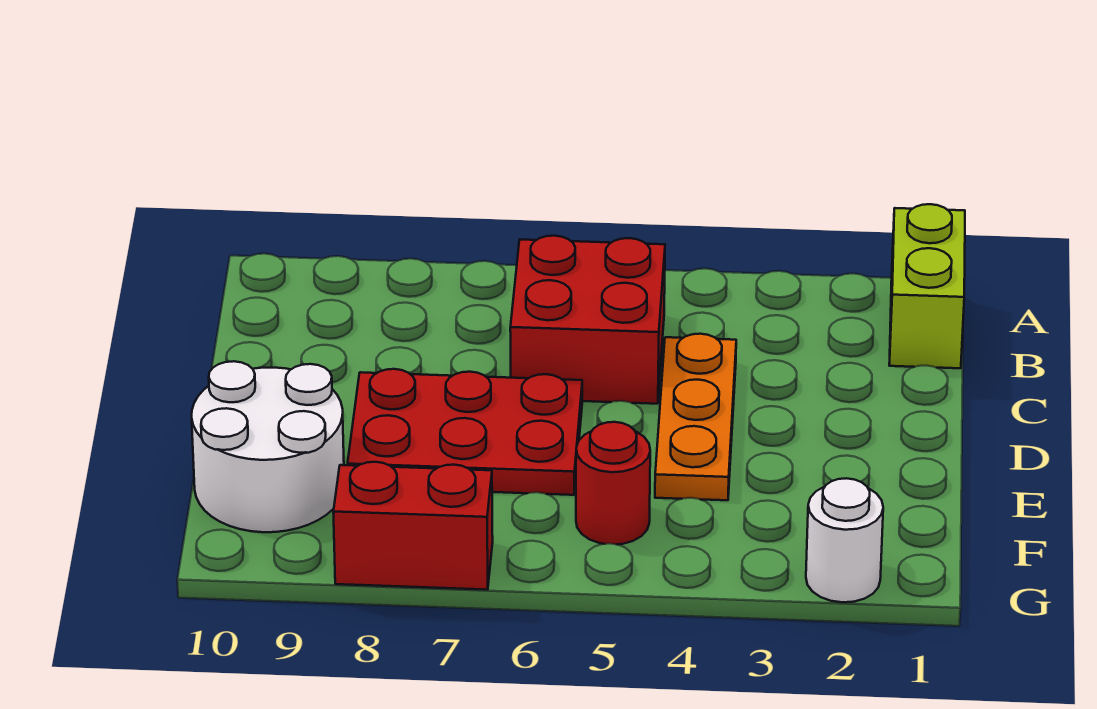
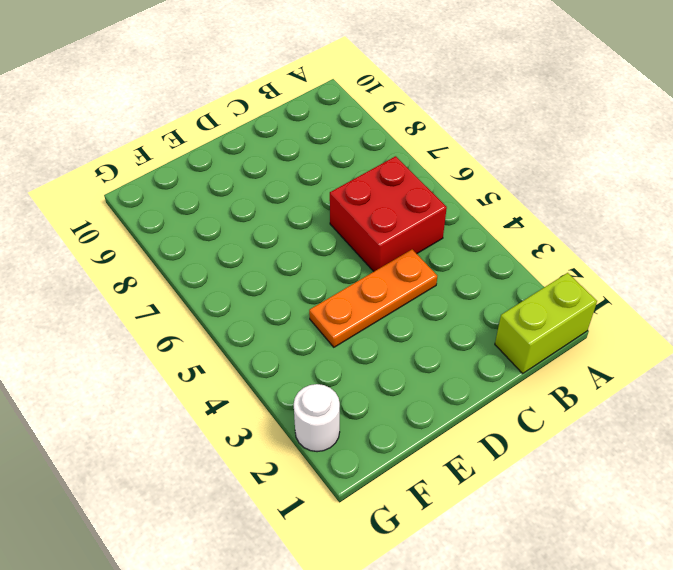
none -> red 2x3 plate [348,369,582,495]
none -> white 2x2 round brick [192,361,344,532]

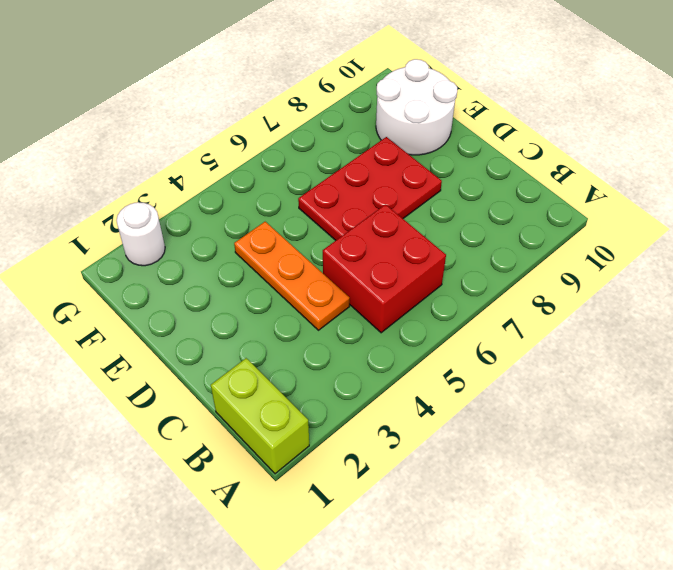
none -> red 1x1 round brick [576,422,650,544]
none -> red 1x2 brick [333,462,493,590]

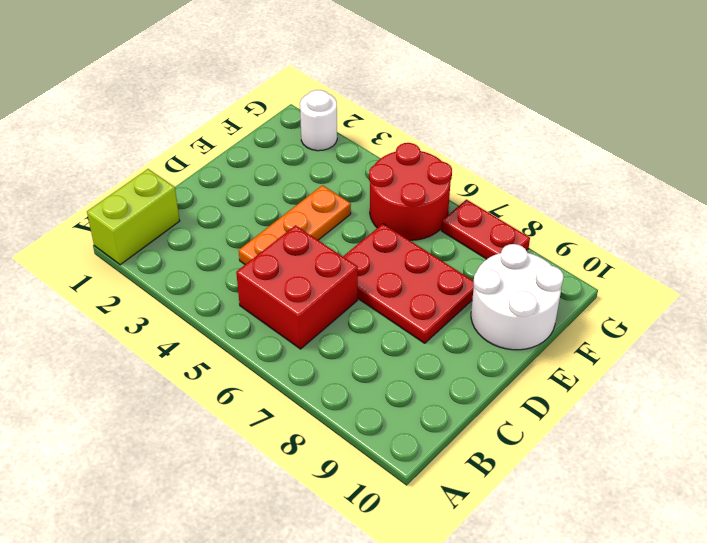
red 2x2 round brick [369,143,452,240] -> red 1x1 round brick [576,422,650,544]
red 1x2 plate [441,200,530,259] -> red 1x2 brick [333,462,493,590]

